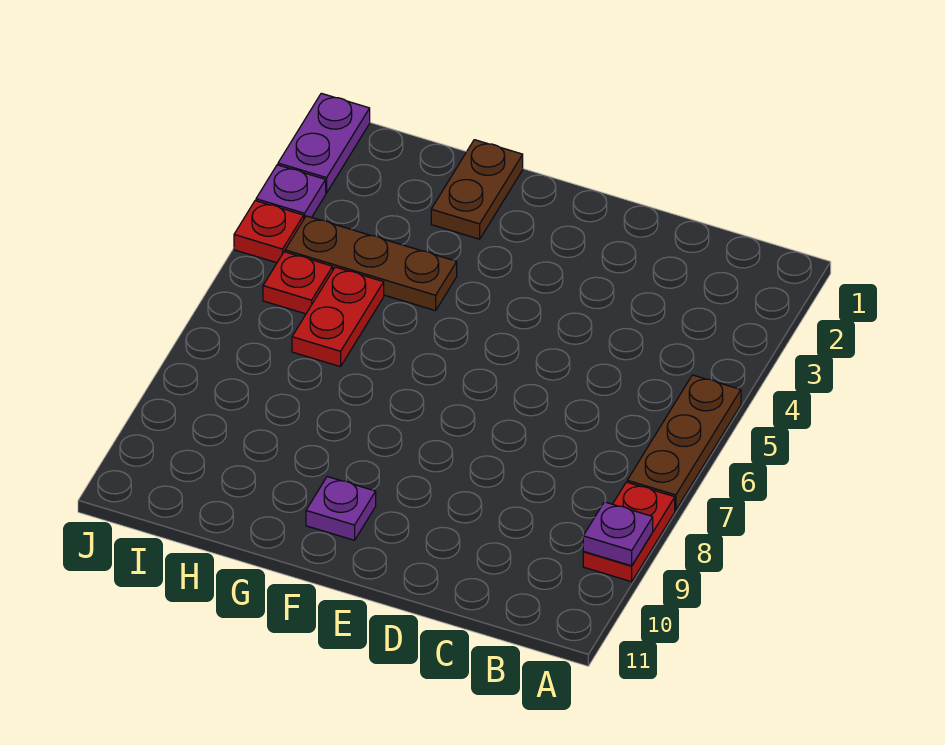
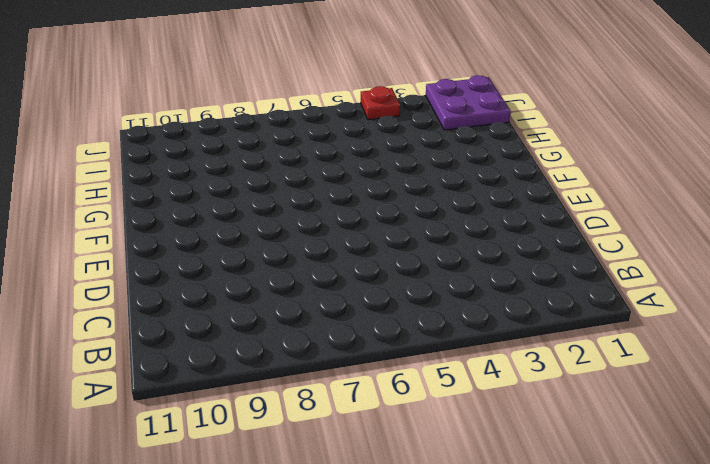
purple 2x2 plate [426,75,511,130] -> purple 1x2 plate [278,93,370,193]
none -> brown 1x3 plate [627,375,741,510]
none -> red 1x2 plate [583,482,675,582]

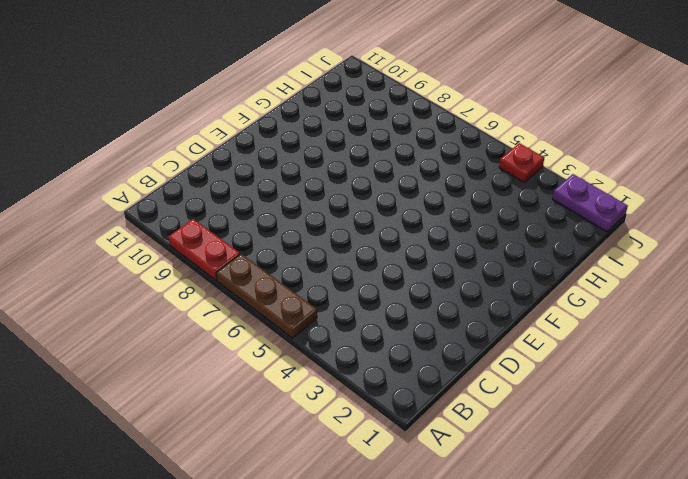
none -> purple 1x1 plate [306,477,376,540]
none -> brown 1x2 plate [431,140,523,239]

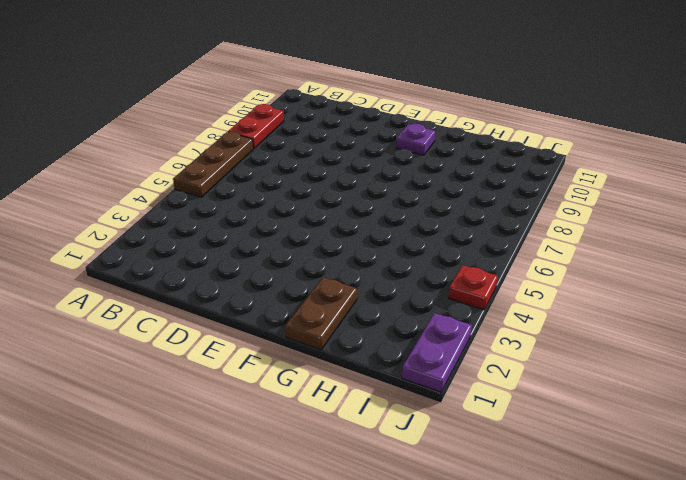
none -> brown 1x3 plate [285,216,457,311]
none -> red 1x2 plate [292,267,384,367]

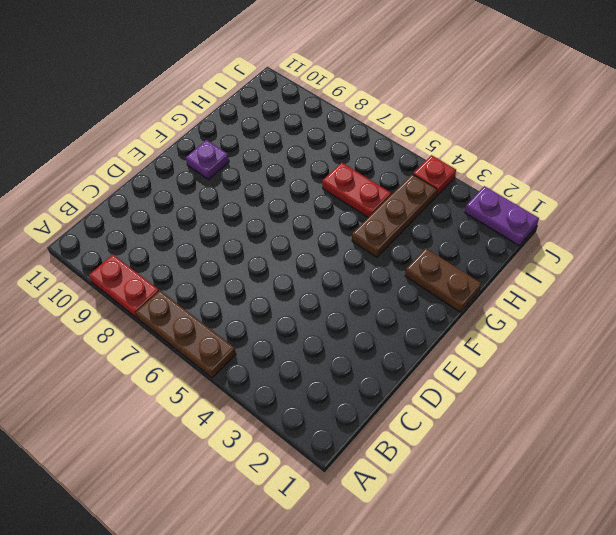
none -> red 1x1 plate [263,252,333,314]
none -> purple 1x1 plate [256,165,326,218]

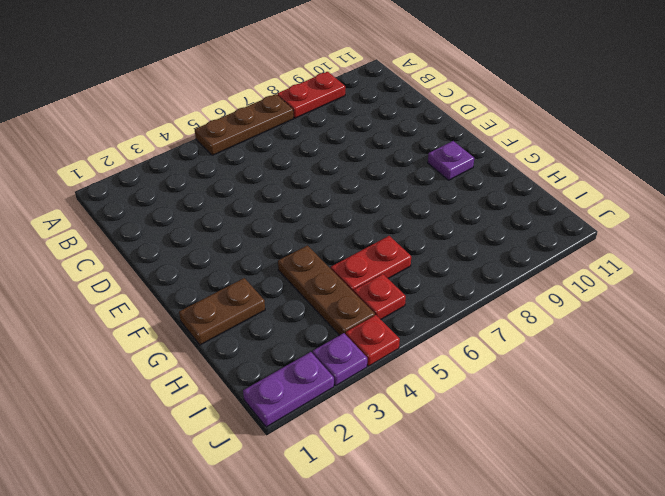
none -> purple 1x1 plate [583,502,653,566]

